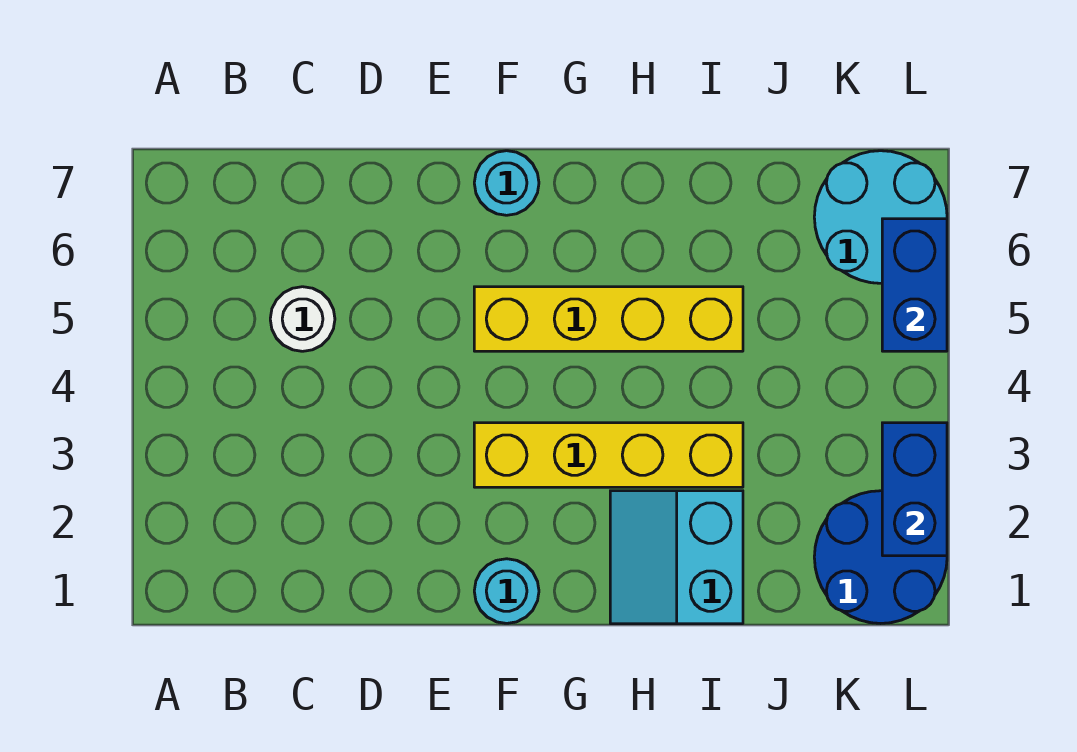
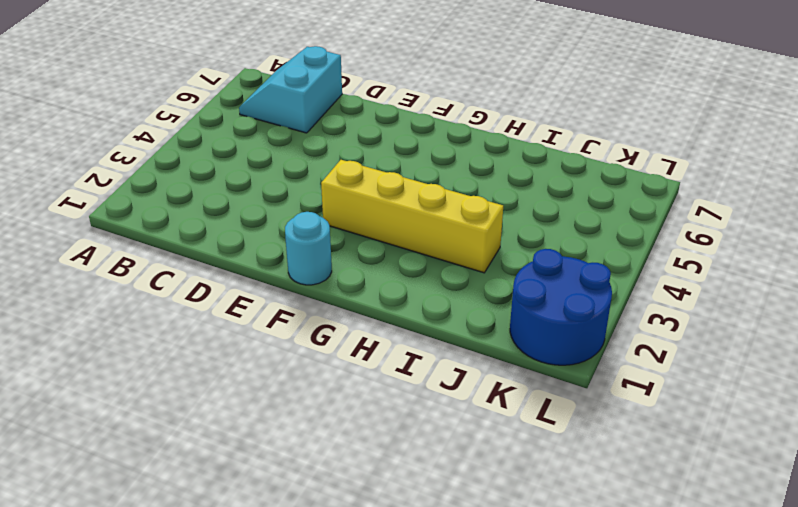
cyan 2x2 slope [239,46,342,133] -> cyan 2x2 slope moved to [610,491,743,624]
none -> white 1x1 round brick [270,287,335,351]
none -> yellow 1x4 brick [474,287,743,351]

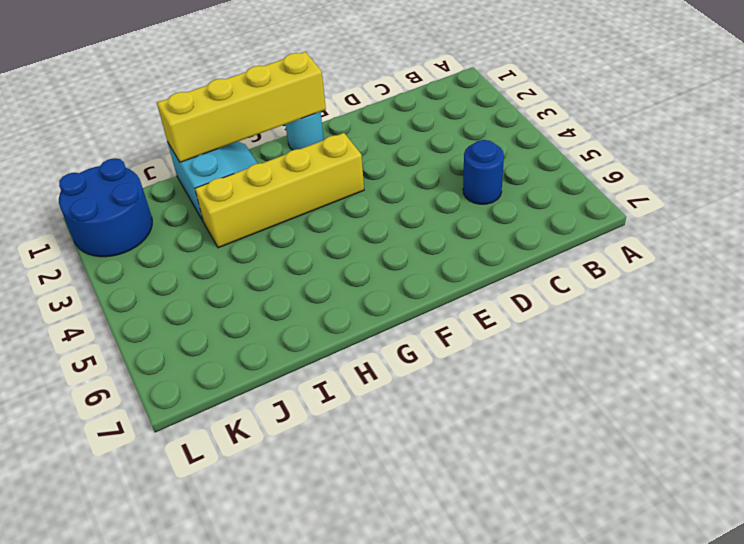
blue 1x1 round brick [463,140,504,204] -> white 1x1 round brick [270,287,335,351]
yellow 1x4 brick [157,52,326,162] -> yellow 1x4 brick moved to [474,287,743,351]
none -> cyan 1x1 round brick [474,151,539,215]
none -> cyan 2x2 round brick [814,151,947,283]

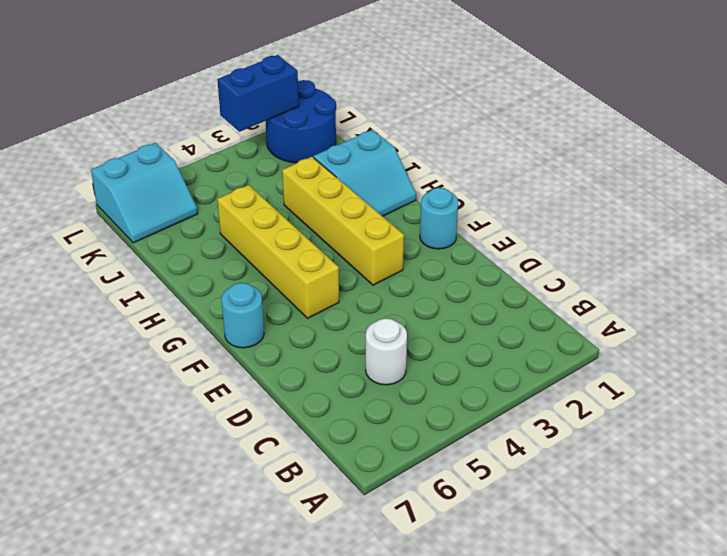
cyan 2x2 slope [91,143,198,243] -> cyan 2x2 round brick [814,151,947,283]
none -> blue 1x2 brick [882,219,947,351]

